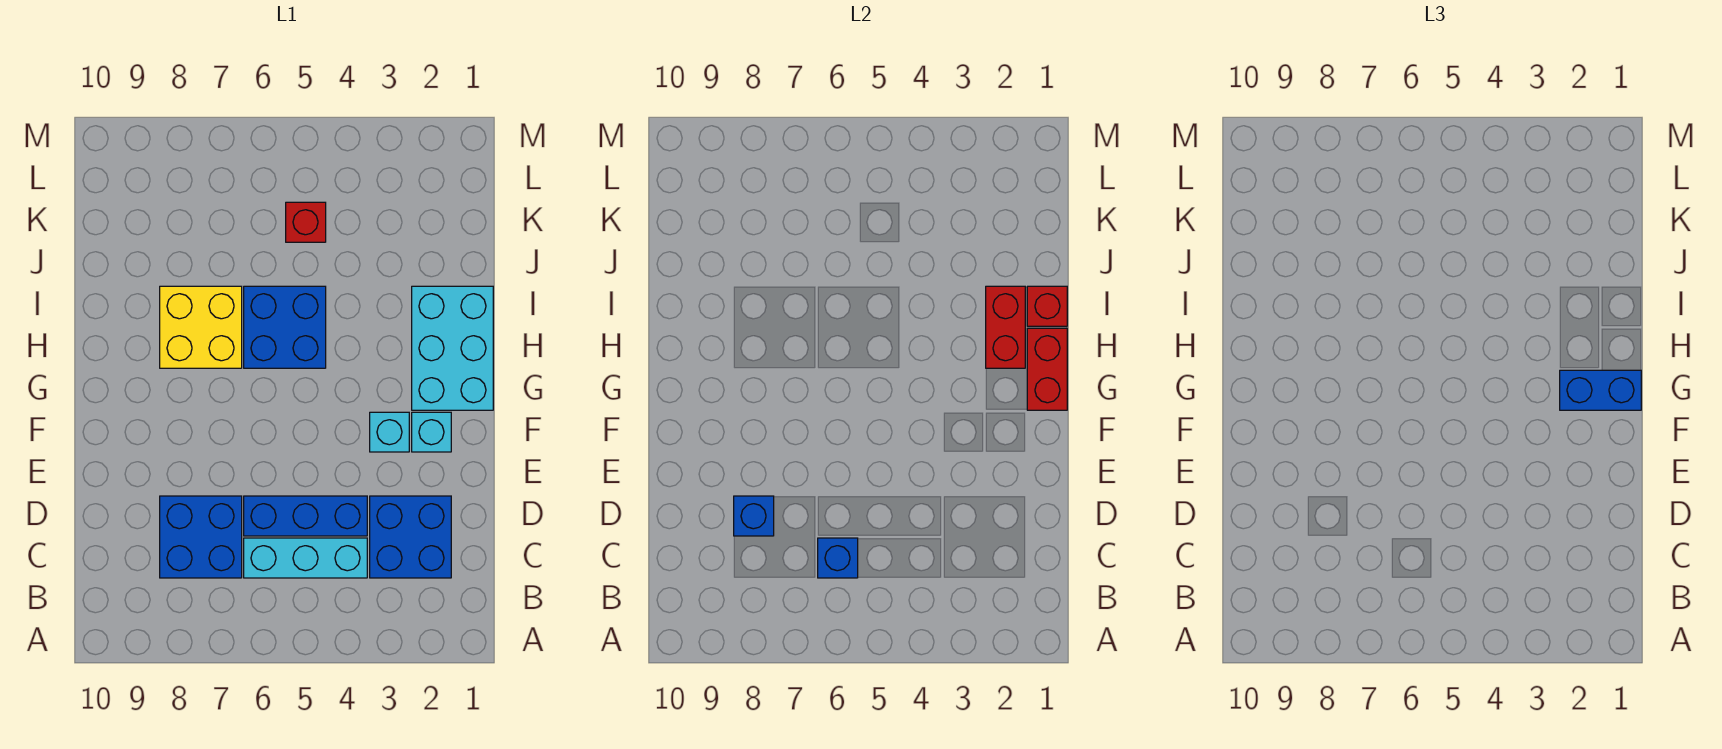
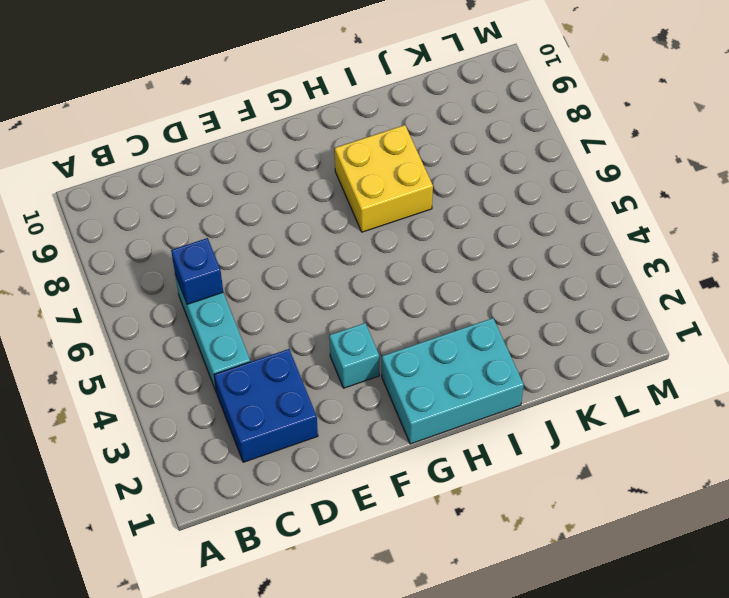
none -> blue 2x2 brick [160,496,242,578]
none -> blue 1x3 brick [244,496,367,536]
none -> cyan 1x1 brick [412,412,451,452]

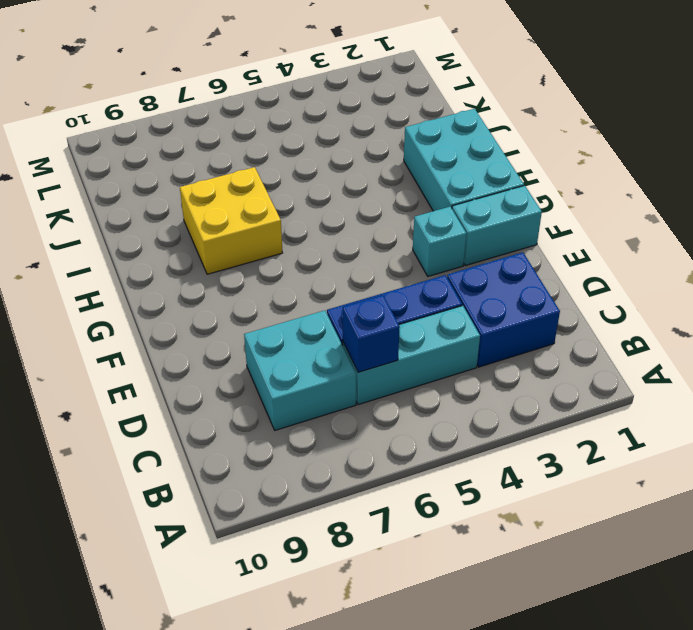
cyan 2x2 brick [244,310,356,430] -> blue 2x2 brick [160,496,242,578]
cyan 1x2 brick [452,186,542,266] -> cyan 1x1 brick [412,412,451,452]
none -> blue 2x2 brick [244,286,326,368]
none -> red 1x1 brick [286,202,326,242]
none -> blue 1x1 brick [734,496,774,536]

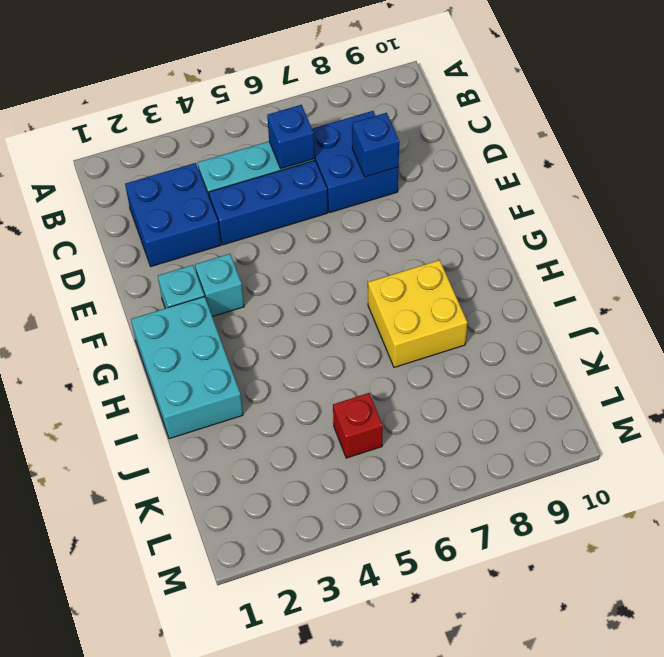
none -> blue 2x2 brick [244,286,326,368]
none -> red 1x2 brick [1027,328,1067,410]
none -> red 1x2 brick [986,286,1025,368]

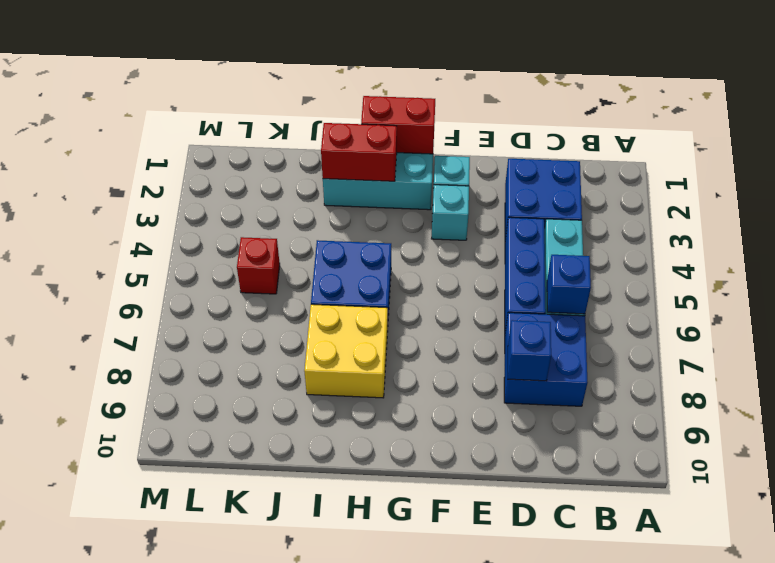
none -> red 1x1 brick [1027,286,1067,326]
none -> blue 1x2 brick [1560,370,1641,410]

